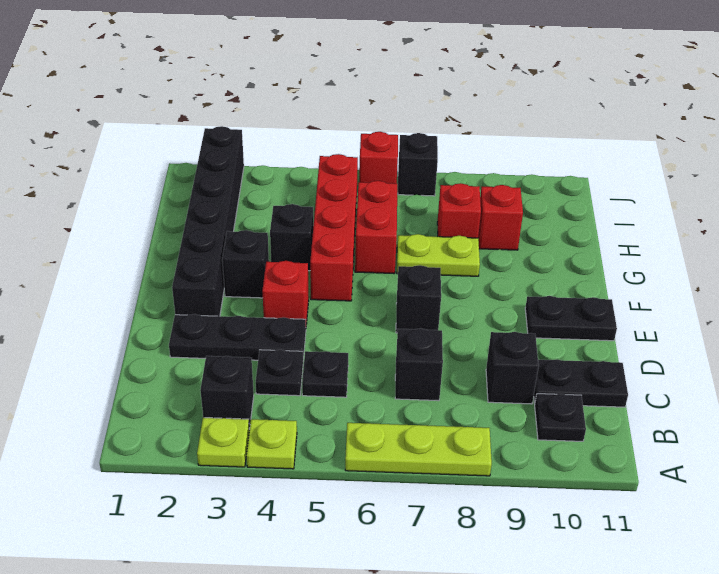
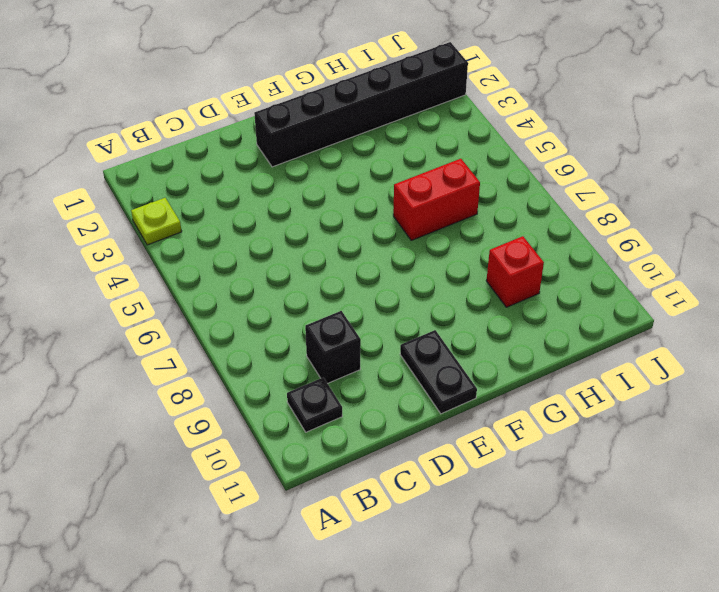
none -> lime 1x1 plate [246,419,297,469]
none -> lime 1x3 plate [345,423,492,476]
none -> black 1x1 brick [200,356,254,428]

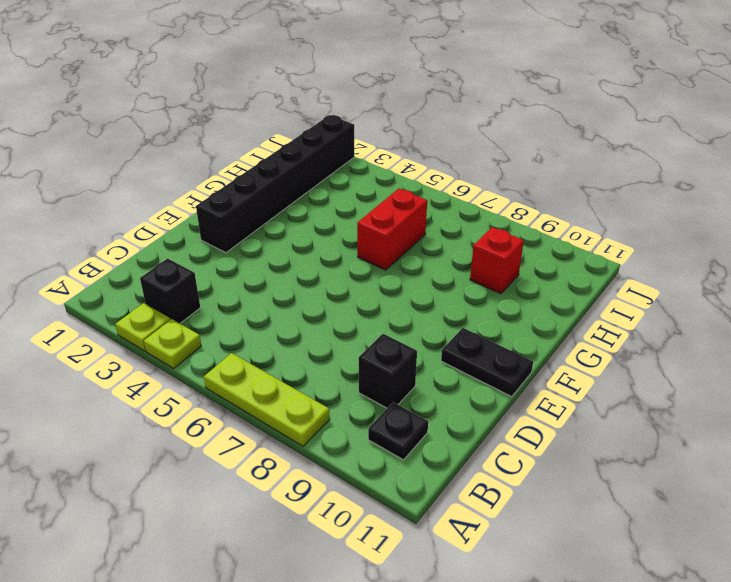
none -> black 1x1 plate [256,350,303,396]
none -> black 1x1 plate [302,351,348,397]
none -> black 1x1 brick [395,328,443,401]

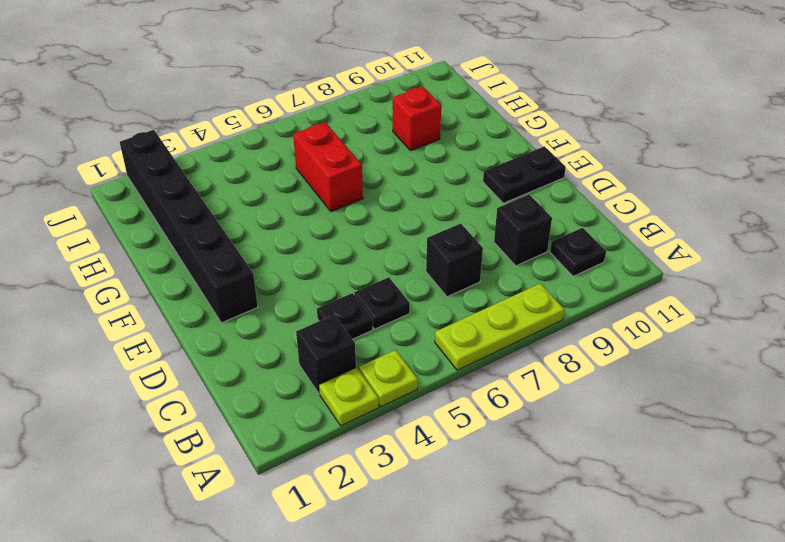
none -> black 1x2 plate [534,359,628,407]
none -> black 1x3 plate [169,314,306,360]
none -> red 1x1 brick [262,261,309,324]

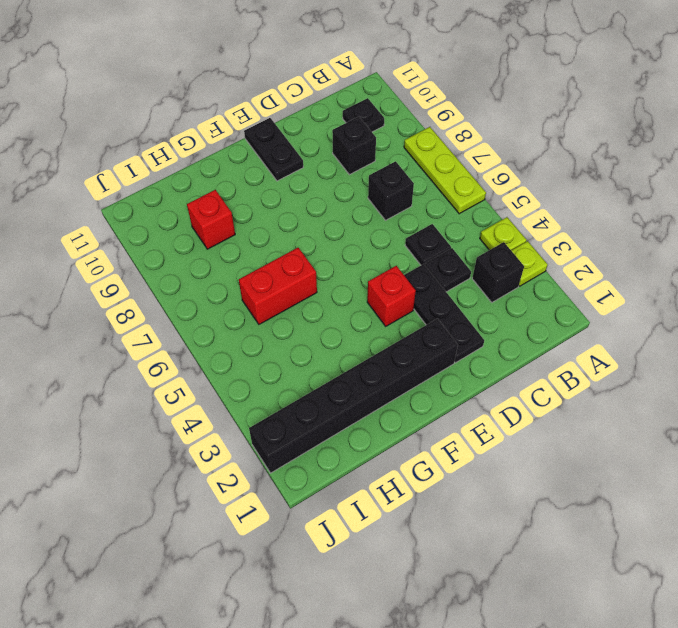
none -> black 1x2 plate [534,359,628,407]
none -> black 1x1 brick [396,265,441,333]
none -> black 1x1 brick [222,230,269,298]

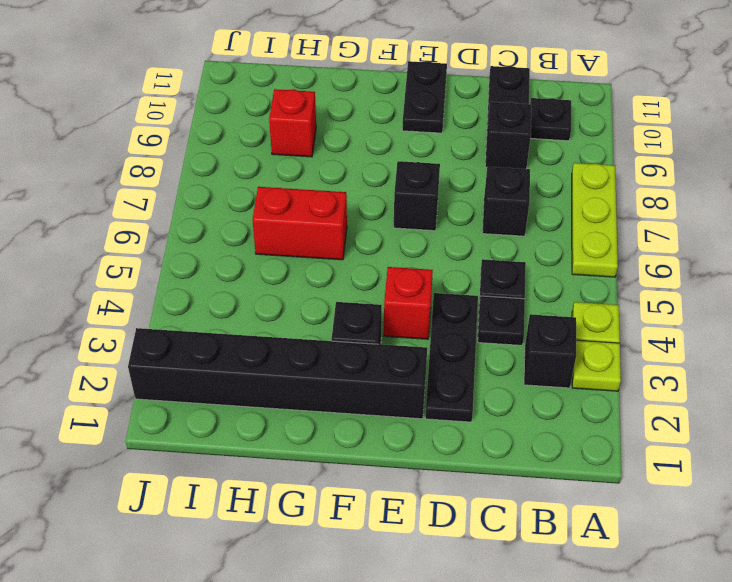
none -> red 1x4 brick [310,154,358,301]
none -> black 1x1 brick [270,204,313,271]
none -> lime 1x2 plate [397,234,480,276]

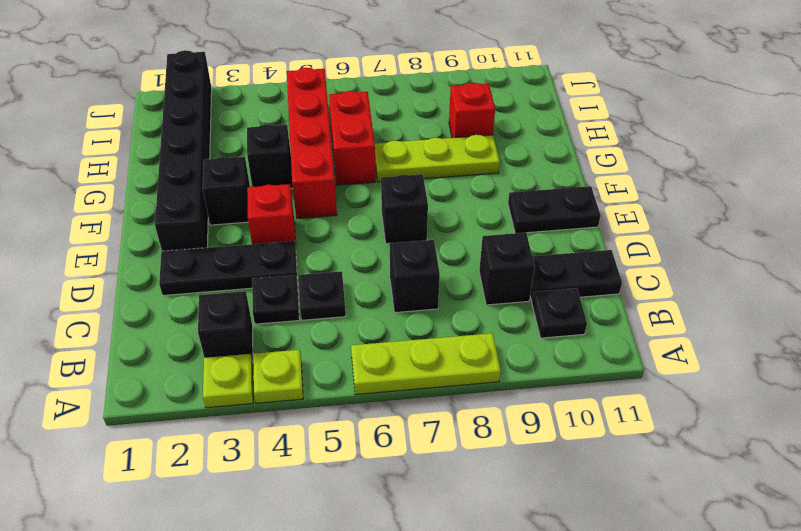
lime 1x3 plate [375,135,500,182] -> lime 1x2 plate [397,234,480,276]
none -> red 1x1 brick [437,183,481,238]
none -> red 1x1 brick [359,132,398,184]
none -> black 1x1 brick [398,133,438,196]

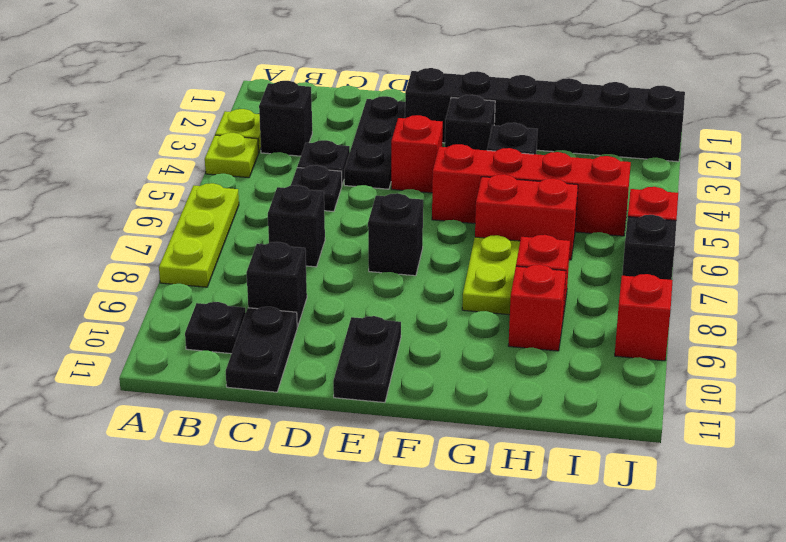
red 1x1 brick [615,274,673,361] -> none

